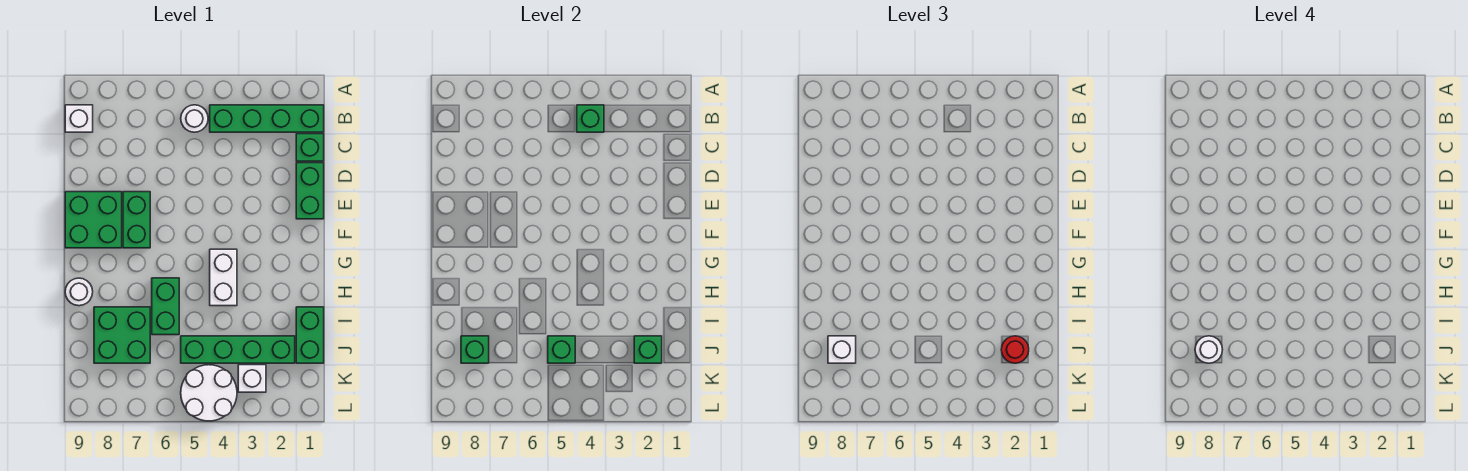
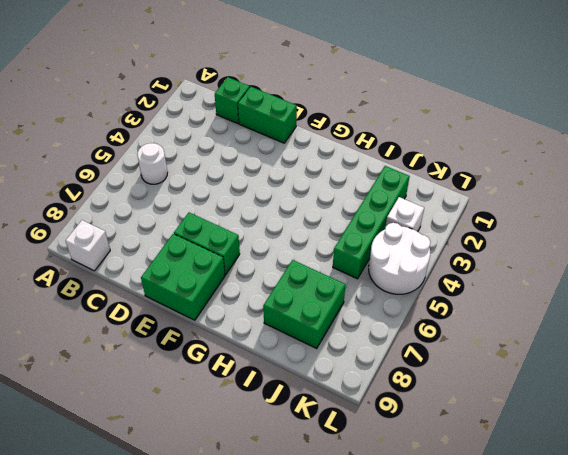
none -> green 1x4 brick [210,105,324,132]
none -> white 1x2 brick [210,249,237,306]
none -> green 1x2 brick [152,278,179,335]

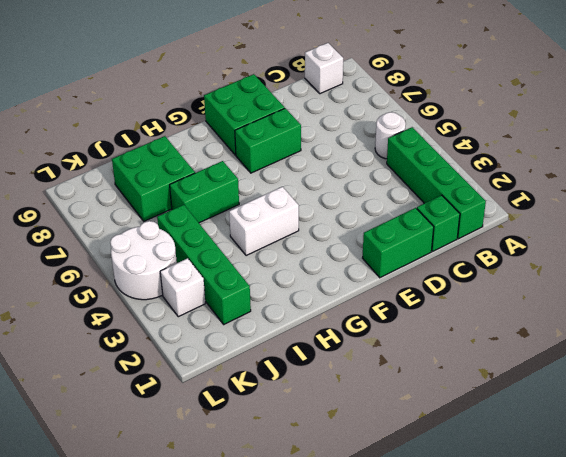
none -> white 1x1 round brick [65,278,93,306]
none -> green 1x2 brick [296,307,324,363]
none -> green 1x1 brick [577,105,604,132]

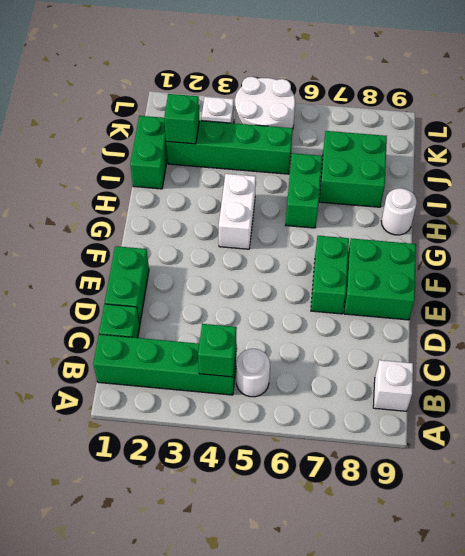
none -> green 1x1 brick [548,336,575,363]
none -> green 1x1 brick [461,336,489,363]
none -> red 1x1 round brick [1001,336,1029,363]

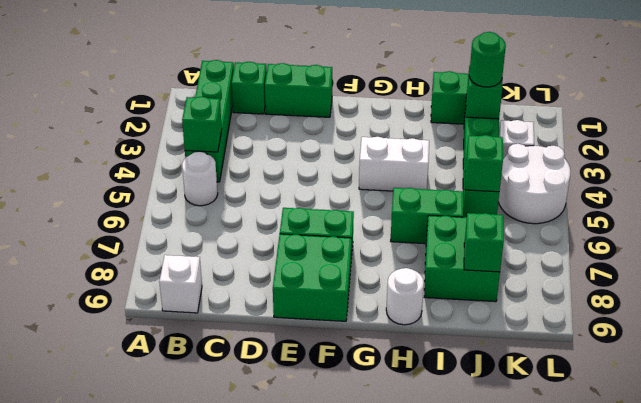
green 1x1 round brick [469,32,506,87] -> red 1x1 round brick [1001,336,1029,363]
none -> white 1x1 brick [828,336,856,363]
none -> white 1x1 round brick [1195,336,1223,363]

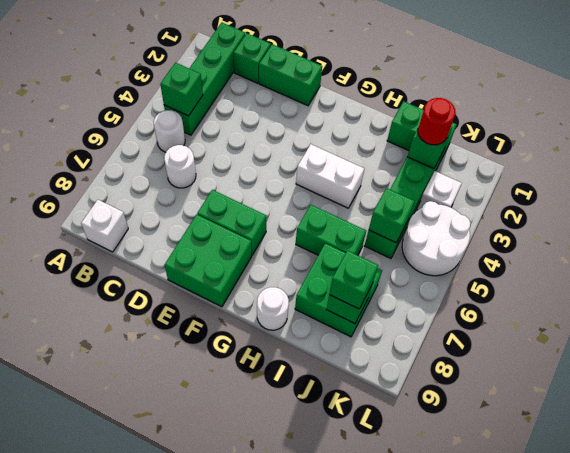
white 1x1 round brick [164,145,196,188] -> white 1x1 round brick moved to [1195,336,1223,363]
green 1x1 brick [329,251,378,309] -> white 1x1 brick [828,336,856,363]

